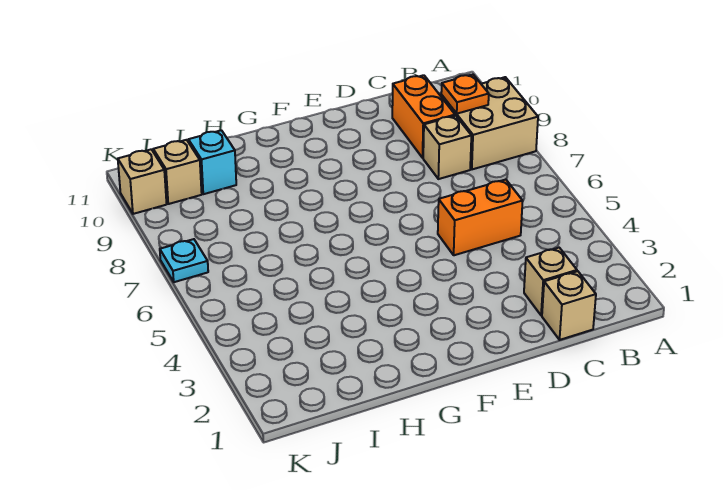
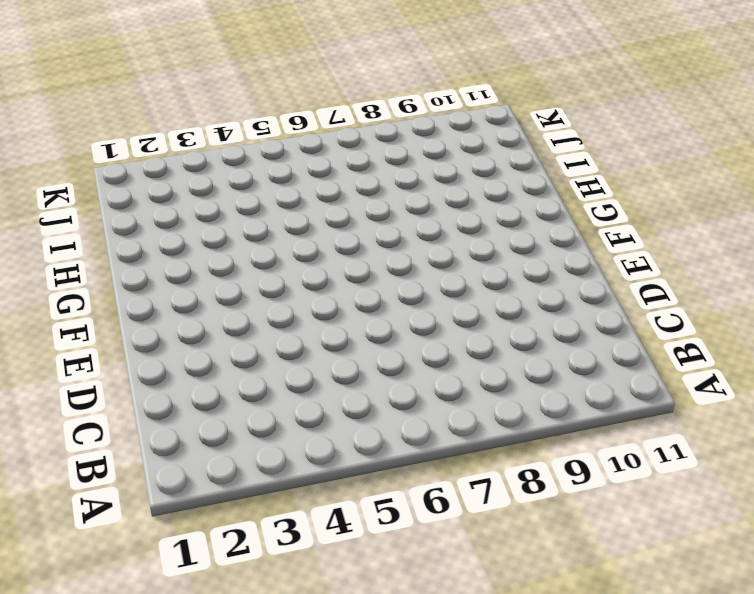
none -> tan 2x2 brick [441,77,538,169]
none -> tan 1x1 brick [542,271,596,340]

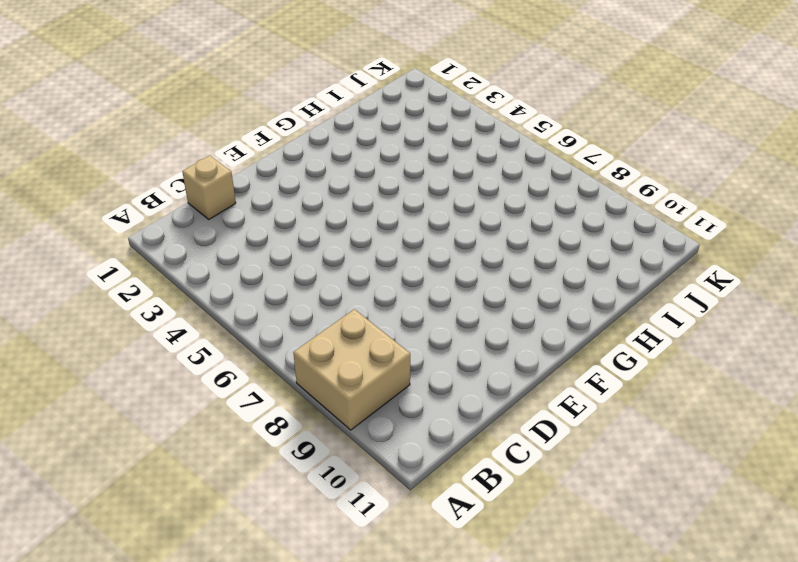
none -> tan 1x1 brick [524,248,577,315]
none -> orange 1x2 brick [438,180,523,255]

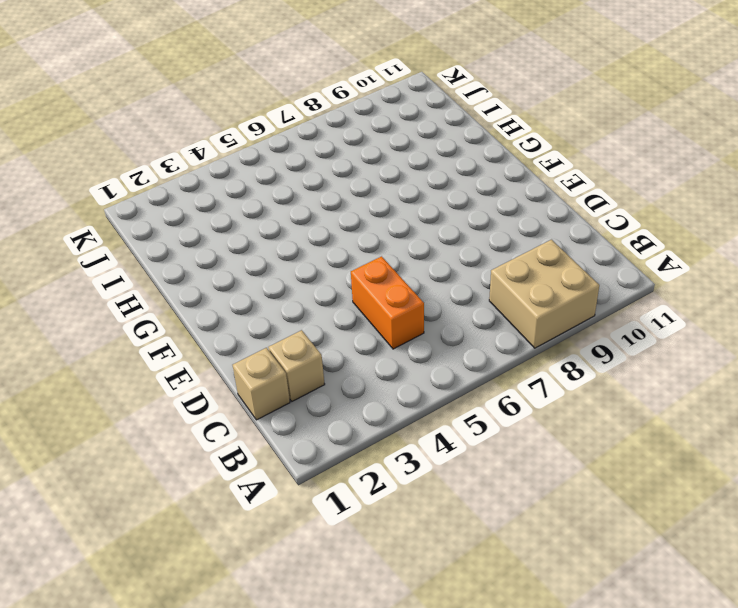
none -> tan 1x1 brick [423,116,471,179]
none -> orange 1x2 brick [392,75,455,158]

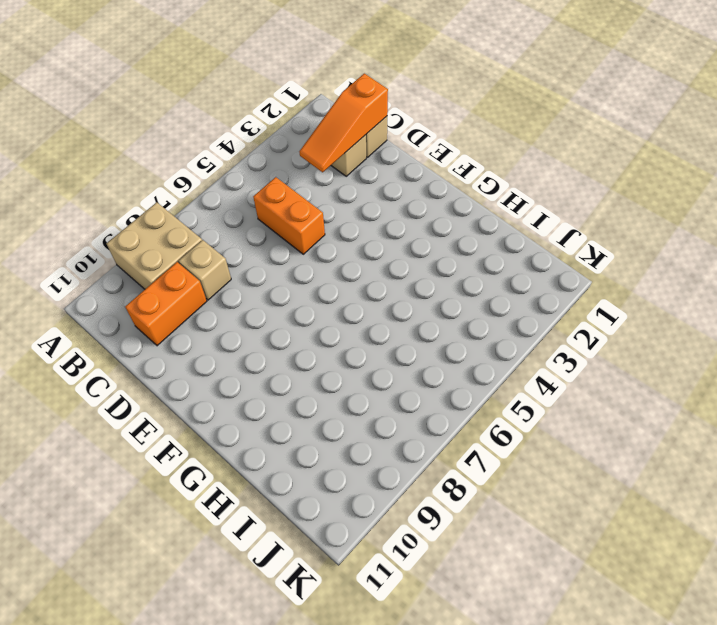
orange 1x3 slope [300,74,388,172] -> none
none -> cyan 1x1 brick [188,130,236,194]
none -> tan 1x1 brick [153,140,202,204]

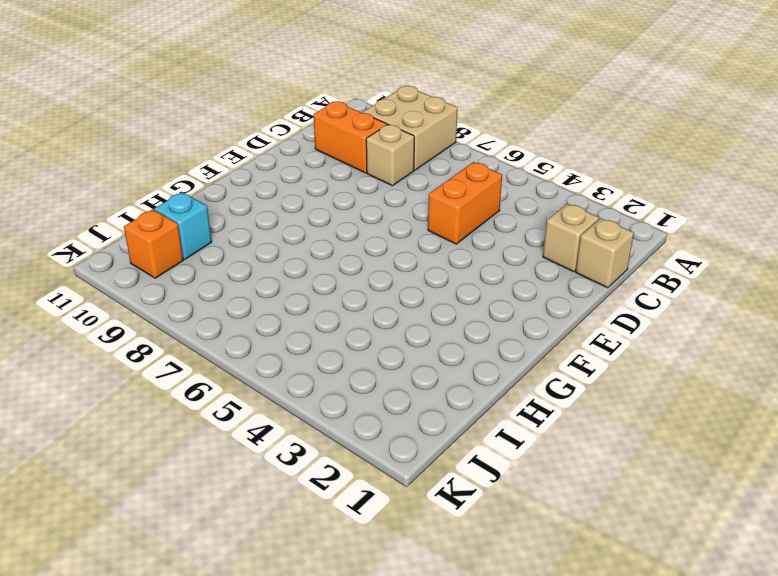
orange 1x1 brick [124,209,183,278] -> tan 1x1 brick [153,140,202,204]
none -> cyan 1x1 plate [160,239,208,282]
none -> tan 1x1 brick [118,149,167,214]

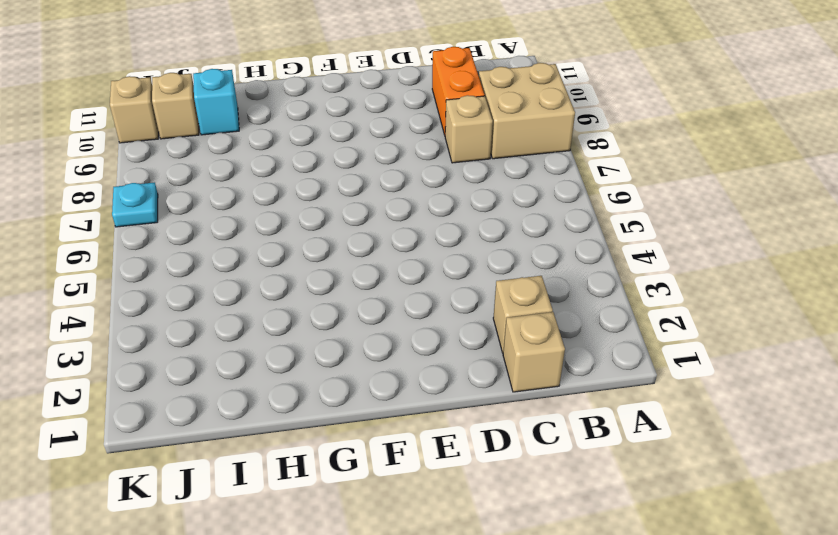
none -> orange 1x2 brick [438,180,523,255]
none -> orange 1x1 plate [441,75,489,114]

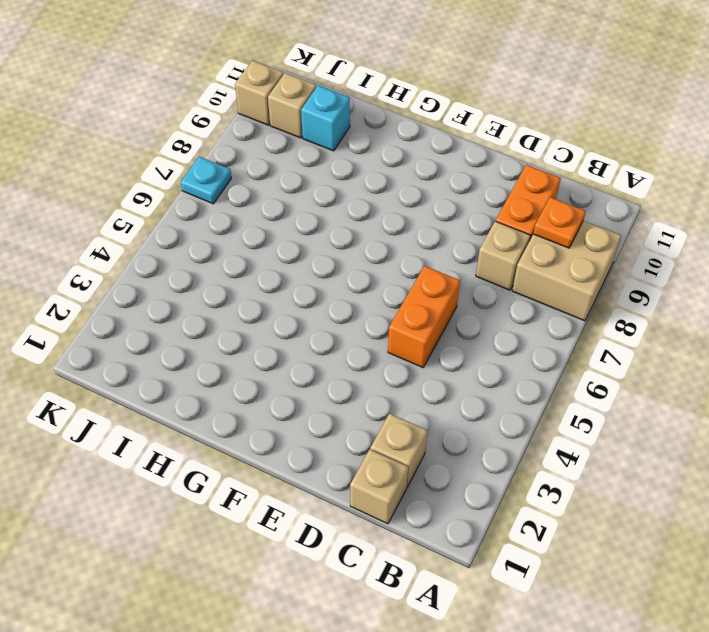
orange 1x2 brick [388,266,460,368] -> orange 1x2 brick turned to [438,180,523,255]

